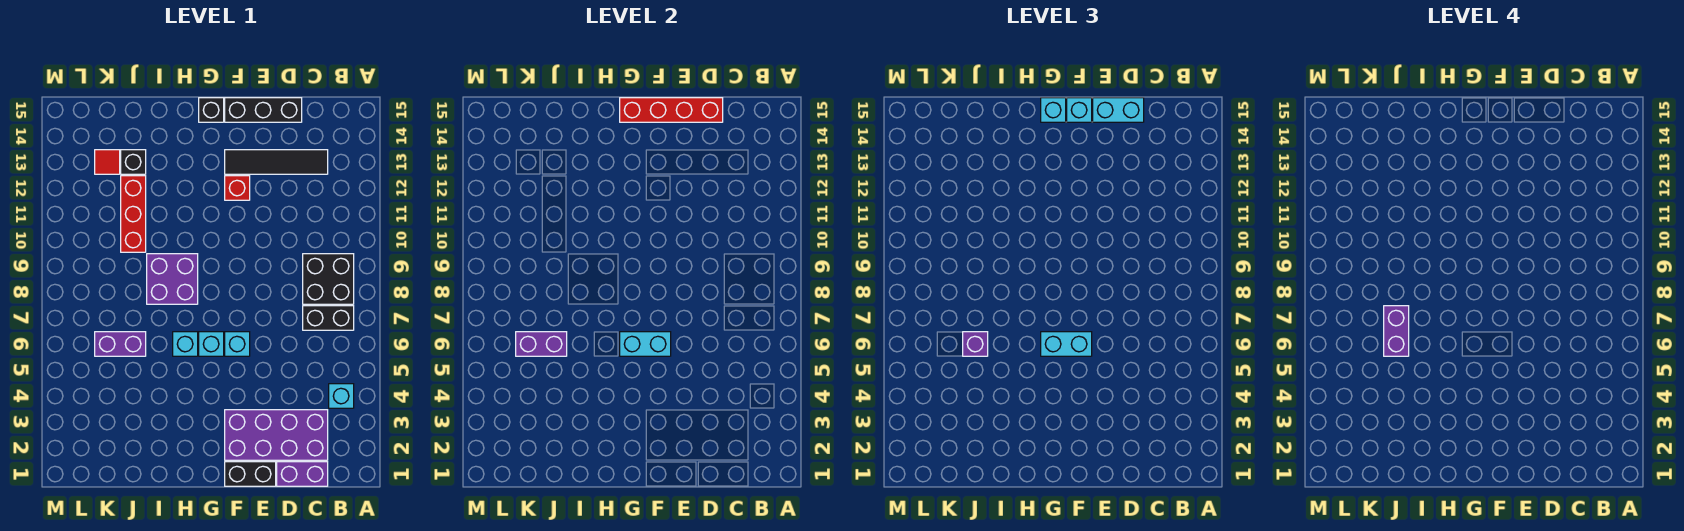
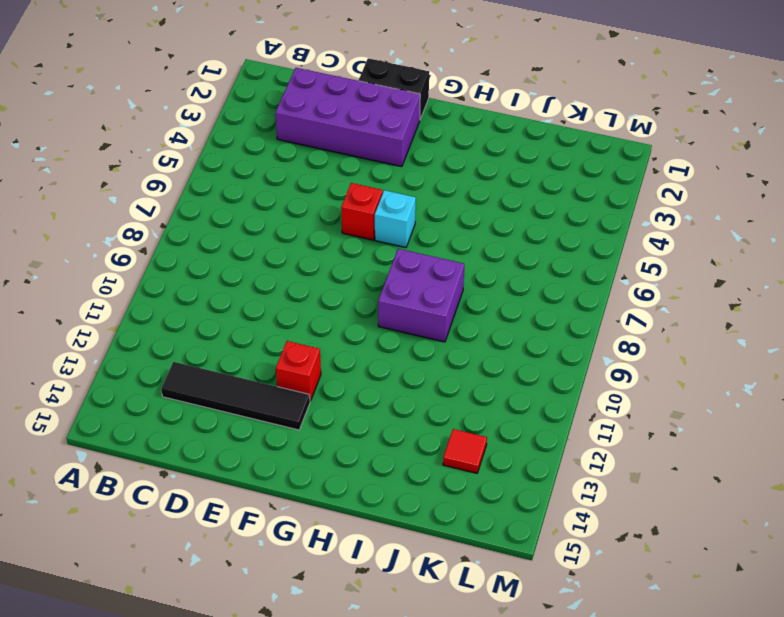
red 1x1 brick [341,183,383,240] -> cyan 1x1 brick [225,332,250,356]
none -> cyan 1x1 brick [329,384,354,408]
none -> black 1x2 brick [303,306,354,330]
none -> black 2x2 brick [303,254,354,304]

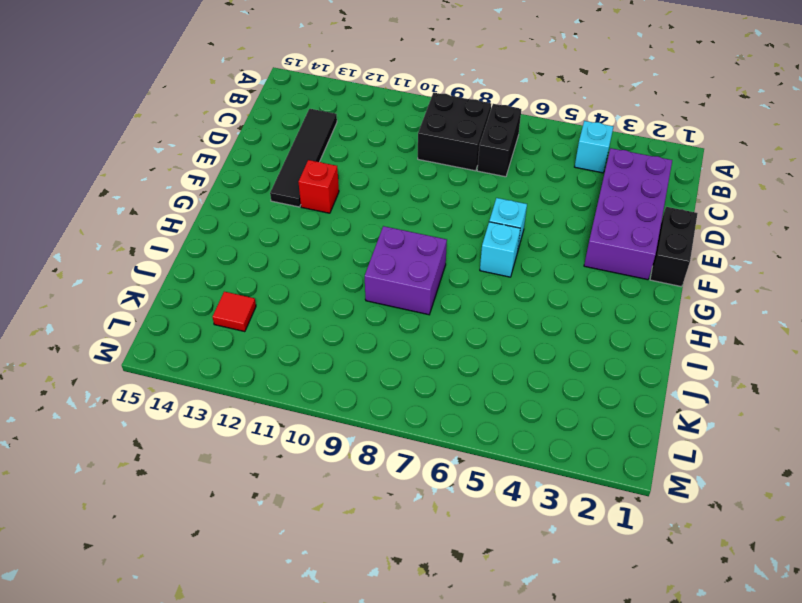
none -> purple 1x2 brick [277,462,328,486]
none -> black 1x3 brick [225,98,302,122]
none -> black 1x1 brick [199,98,224,122]

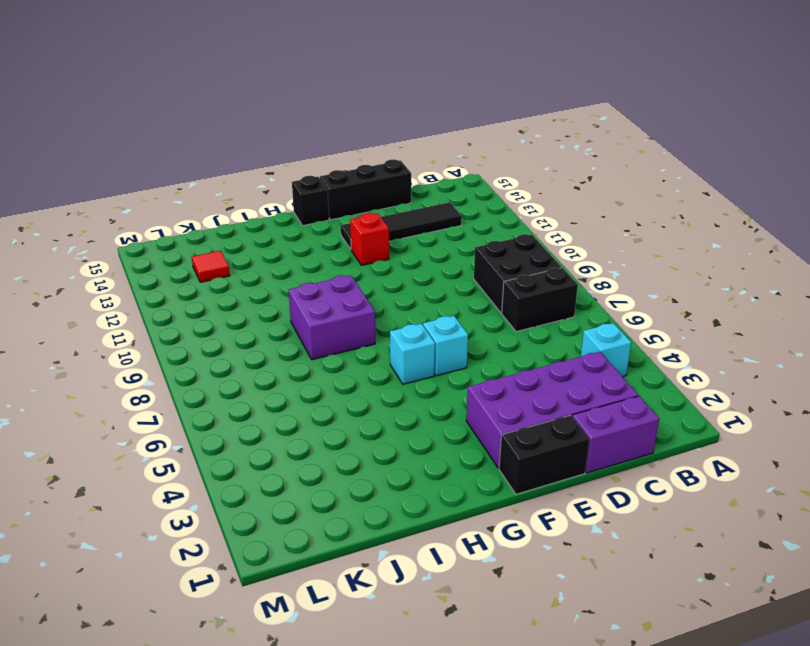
none -> cyan 1x1 brick [173,332,198,356]
none -> purple 1x2 brick [95,332,146,356]
none -> red 1x3 brick [121,176,146,252]

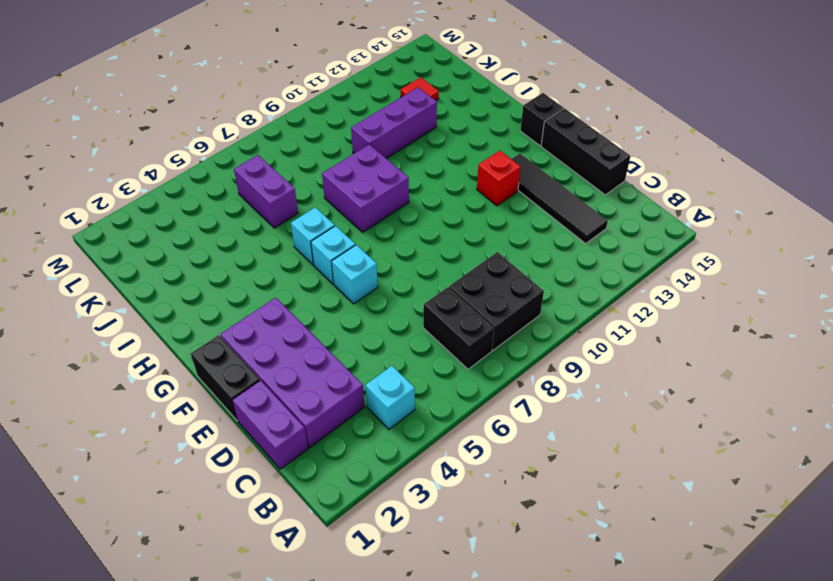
purple 1x3 brick [351,87,437,158] -> red 1x3 brick [121,176,146,252]
none -> black 1x1 brick [121,150,146,174]
none -> red 1x4 brick [620,98,723,122]
none -> cyan 1x2 brick [620,332,671,356]

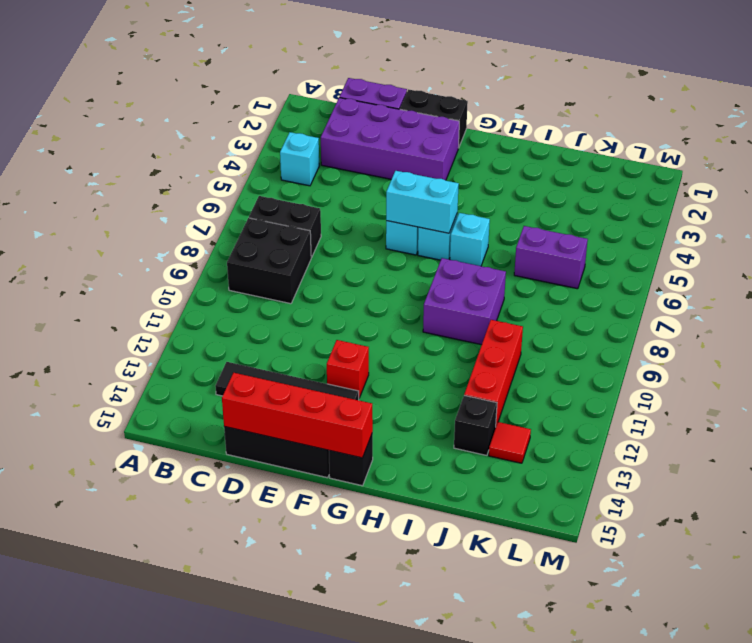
none -> purple 1x2 brick [516,332,567,356]
none -> cyan 1x2 brick [1093,98,1144,122]
none -> cyan 1x2 brick [1041,332,1092,356]

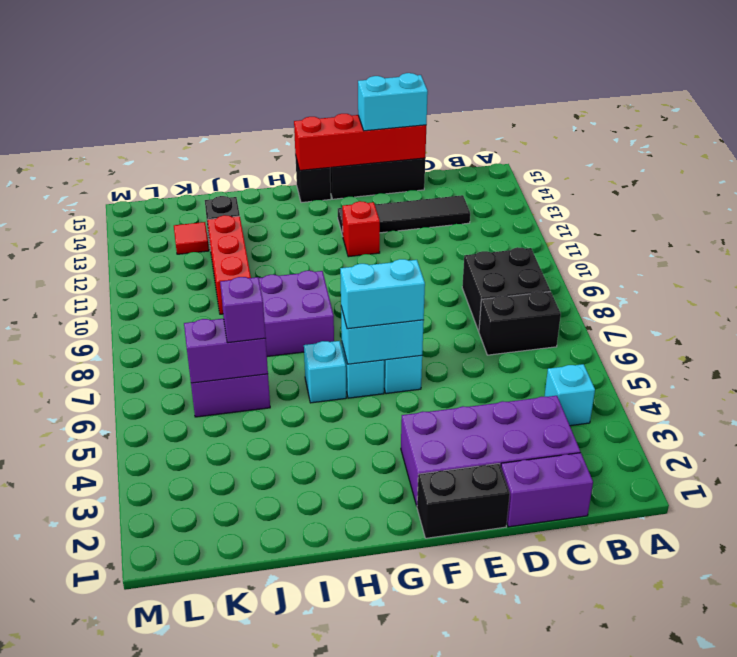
none -> cyan 1x1 brick [1067,98,1092,122]
none -> cyan 1x1 brick [1041,98,1066,122]
none -> purple 1x2 brick [1384,306,1409,356]

